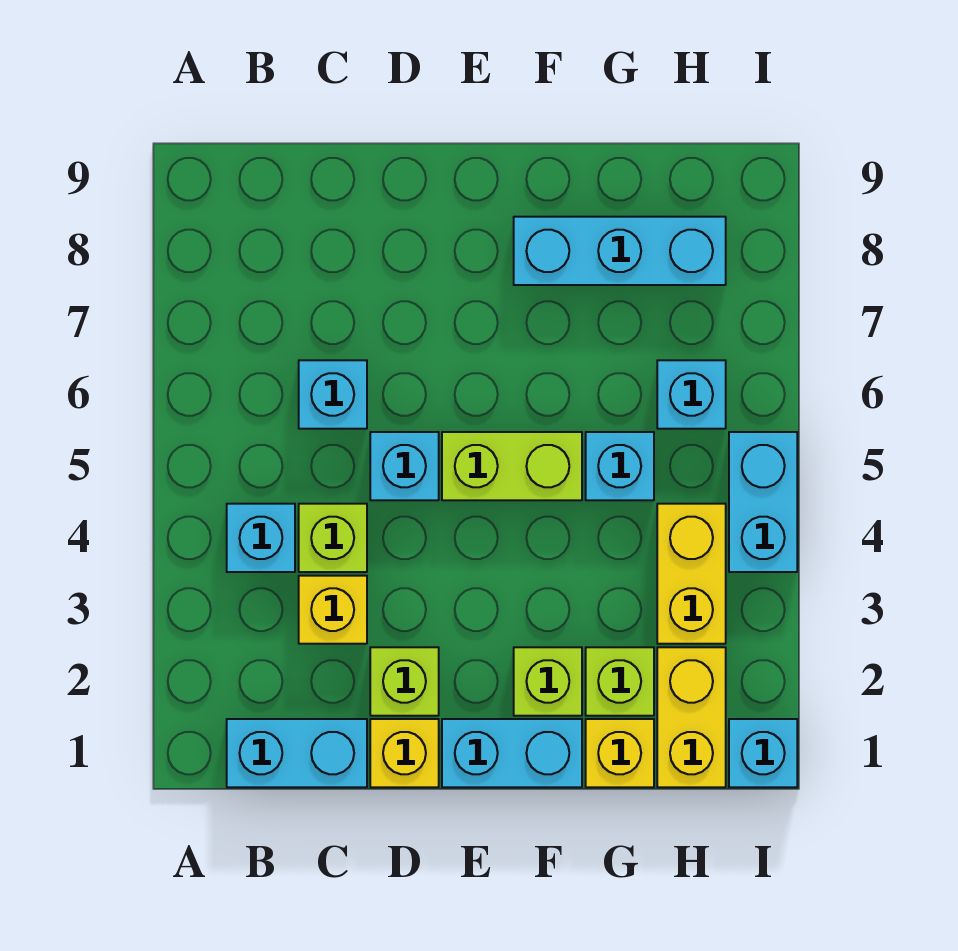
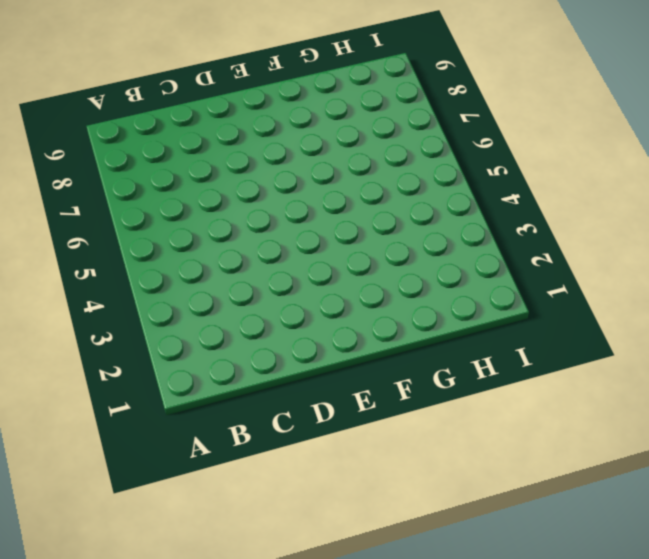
none -> cyan 1x2 brick [227,719,367,787]
none -> cyan 1x1 brick [227,504,295,572]
none -> yellow 1x1 brick [299,576,367,644]

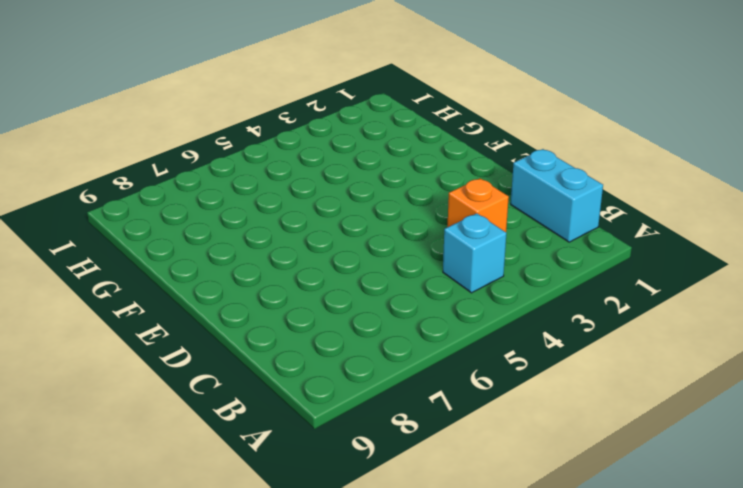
orange 1x1 brick [447,178,509,232] -> yellow 1x1 brick [299,576,367,644]
none -> lime 1x1 brick [299,504,367,572]
none -> cyan 1x1 brick [299,360,367,429]
none -> yellow 1x1 brick [370,719,439,787]

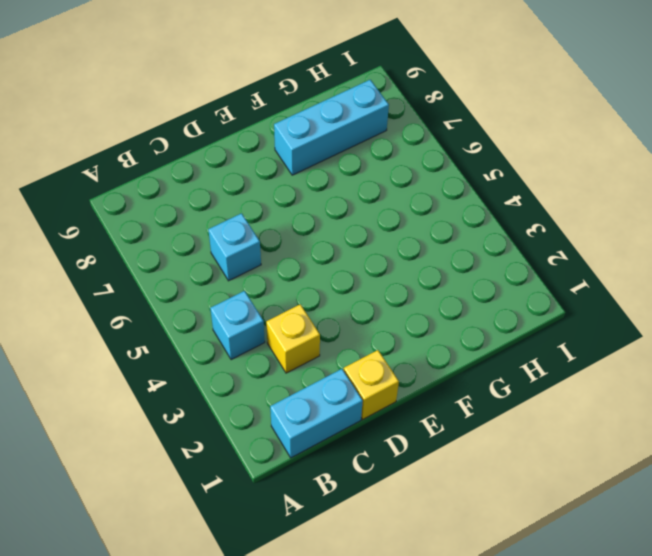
none -> lime 1x1 brick [299,504,367,572]
none -> lime 1x1 brick [370,647,439,716]
none -> cyan 1x1 brick [370,432,439,500]

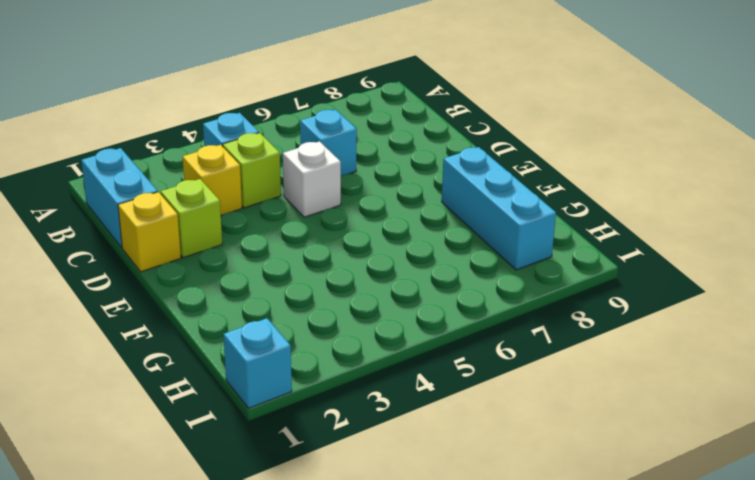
white 1x1 brick [283,141,341,217] -> cyan 1x1 brick [370,432,439,500]
none -> cyan 1x2 brick [442,719,582,787]
none -> lime 1x2 brick [442,432,582,500]
none -> lime 1x1 brick [514,647,582,716]

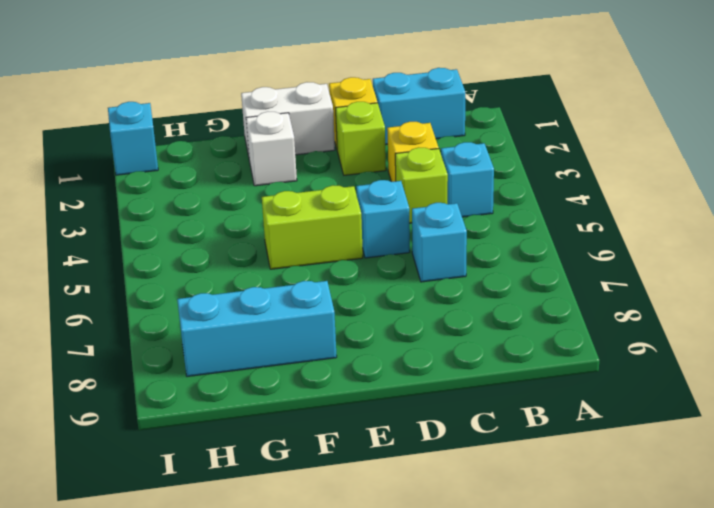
white 1x2 brick [241,82,335,156] -> cyan 1x2 brick [442,719,582,787]
white 1x1 brick [246,112,297,186] -> lime 1x1 brick [514,647,582,716]
none -> yellow 1x1 brick [586,719,654,787]
none -> lime 1x1 brick [586,647,654,716]
none -> cyan 1x1 brick [586,432,654,500]

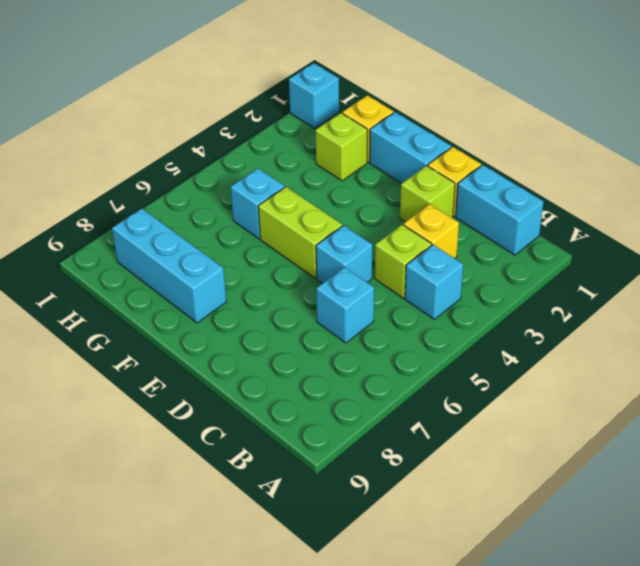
none -> lime 1x1 brick [514,647,582,716]
none -> yellow 1x2 brick [657,647,726,787]
none -> yellow 1x2 brick [657,504,726,644]

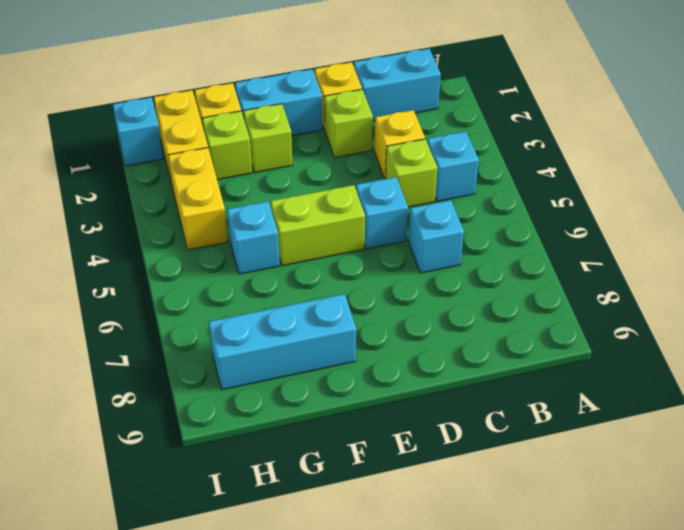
none -> cyan 1x1 brick [657,360,726,429]
none -> cyan 1x2 brick [729,432,797,572]

